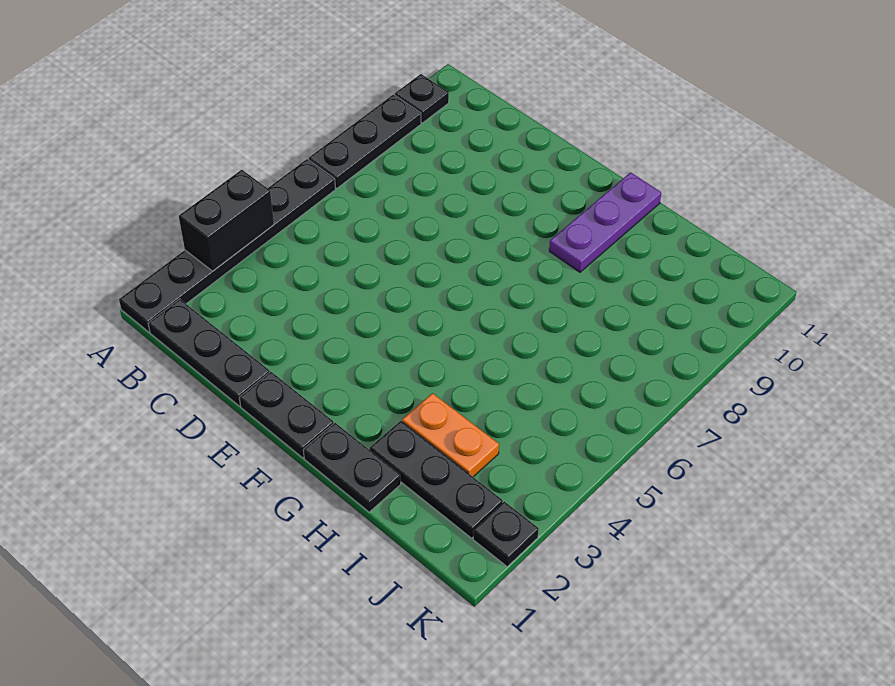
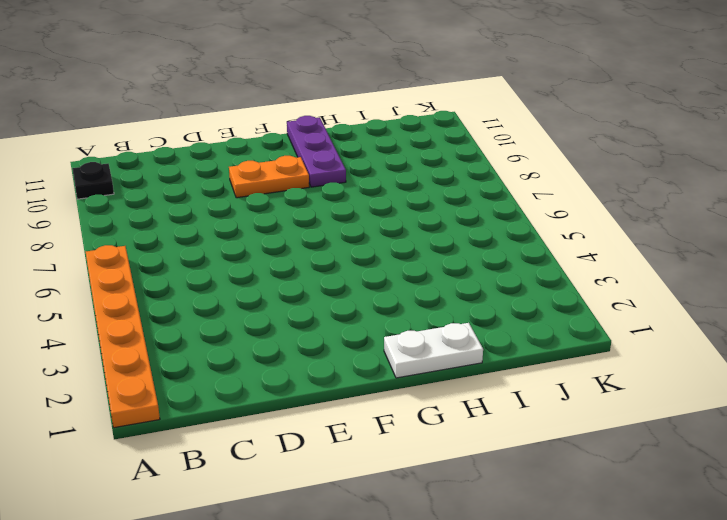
orange 1x6 plate [86,245,160,428] -> black 1x6 plate [119,159,336,332]
orange 1x2 plate [229,156,309,198] -> orange 1x2 plate moved to [402,393,499,477]
white 1x2 plate [384,323,483,378] -> black 1x2 plate [303,423,401,512]
none -> black 1x3 plate [309,95,421,188]
none -> black 1x3 plate [148,299,270,406]

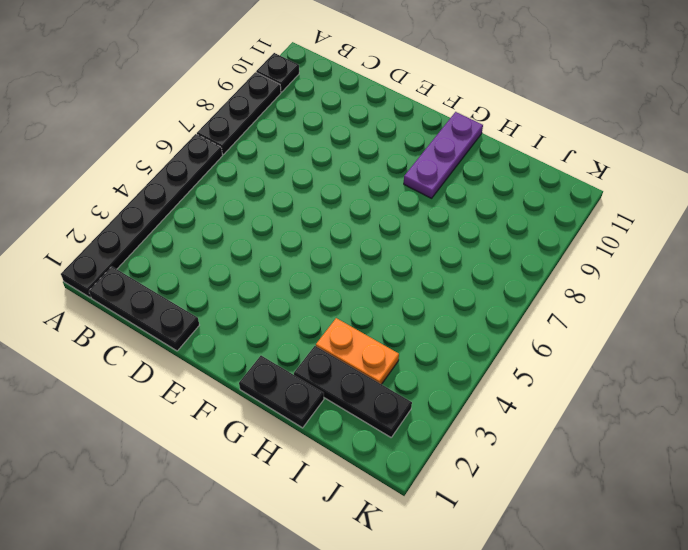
none -> black 1x2 plate [239,372,334,458]
none -> black 1x1 plate [473,501,539,567]

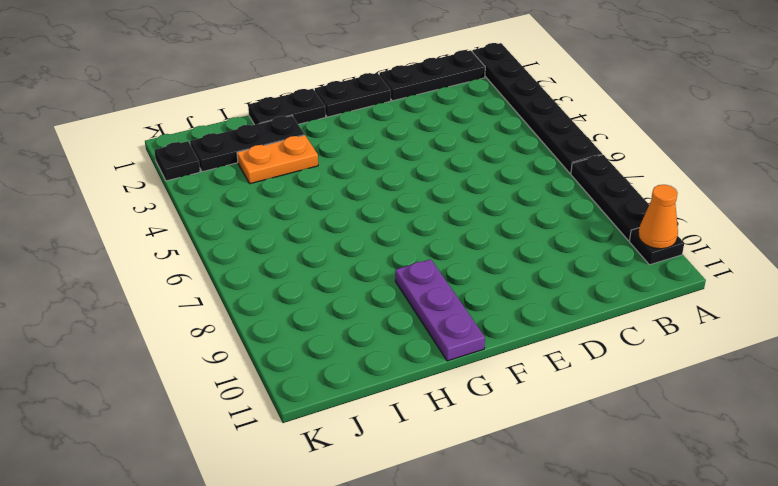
orange 1x1 cone [638,185,678,249] -> none
none -> black 1x2 brick [179,170,274,271]

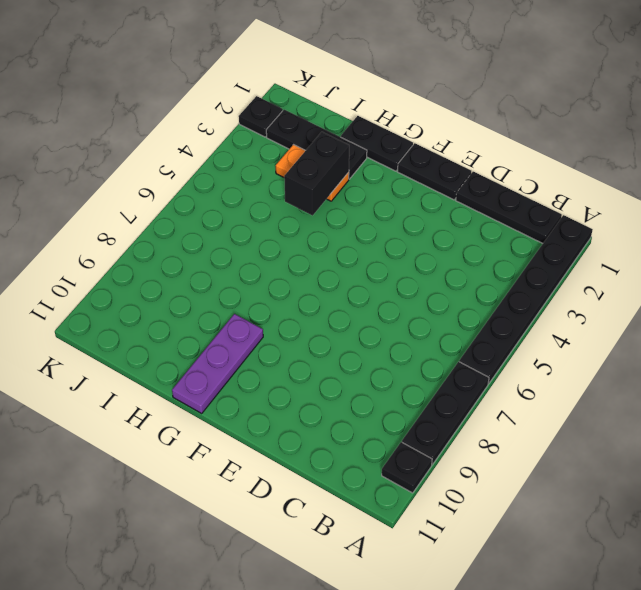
black 1x2 brick [284,132,349,215] -> black 1x2 brick moved to [179,170,274,271]

